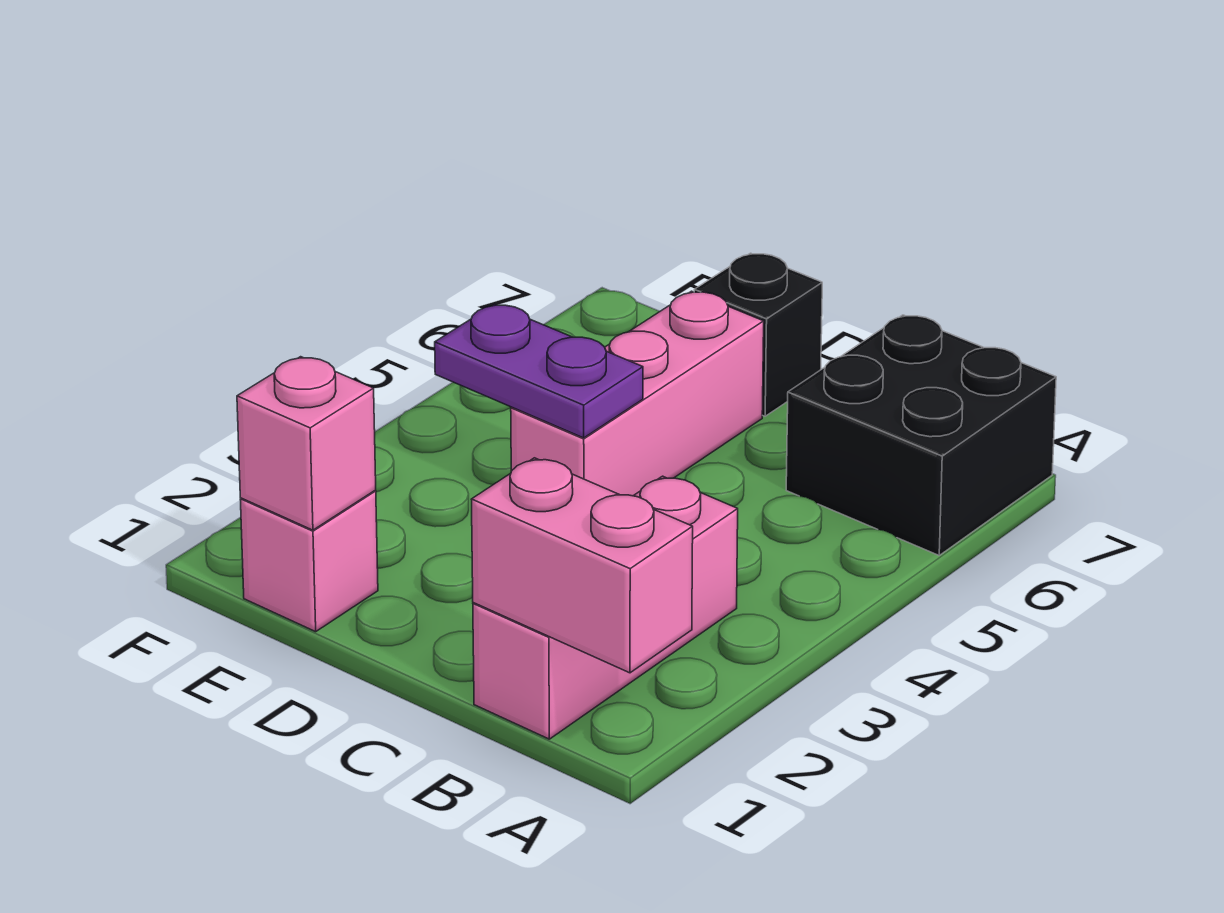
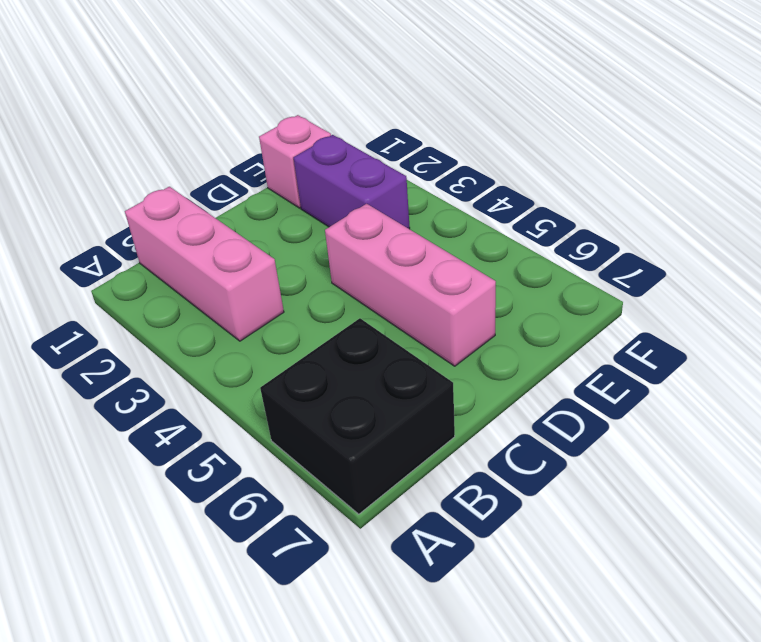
purple 1x2 brick [294,135,410,229] -> none
none -> black 1x1 brick [694,253,822,416]
none -> pink 1x2 brick [471,458,693,673]

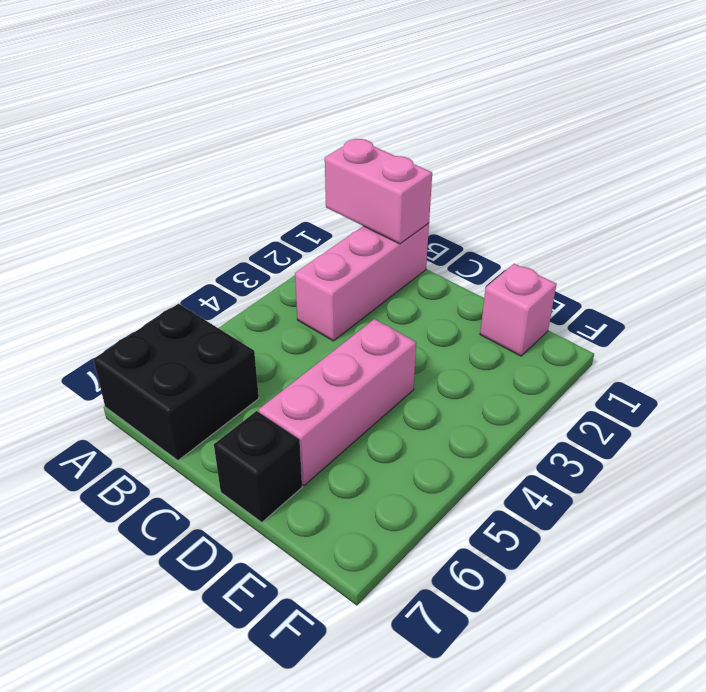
none -> purple 1x2 plate [435,304,643,438]
none -> pink 1x1 brick [237,357,376,530]

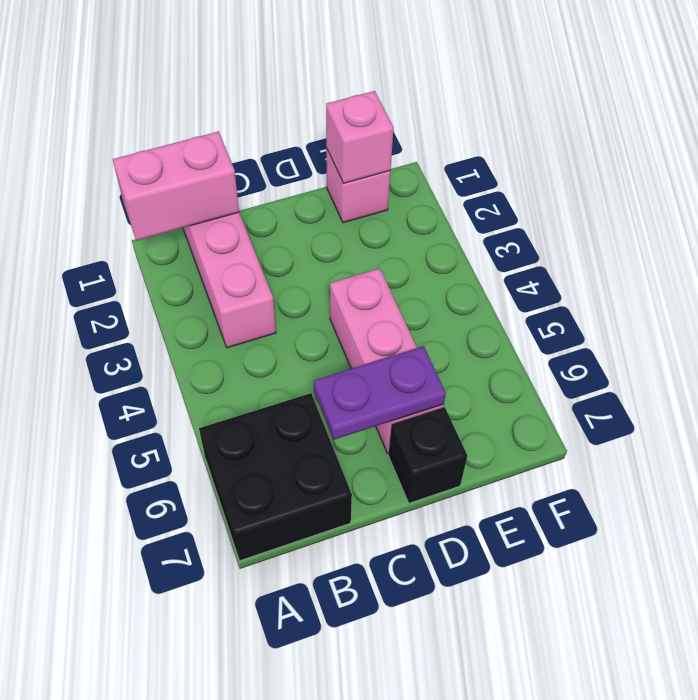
purple 1x2 plate [314,346,446,440] -> purple 1x2 plate moved to [435,304,643,438]

